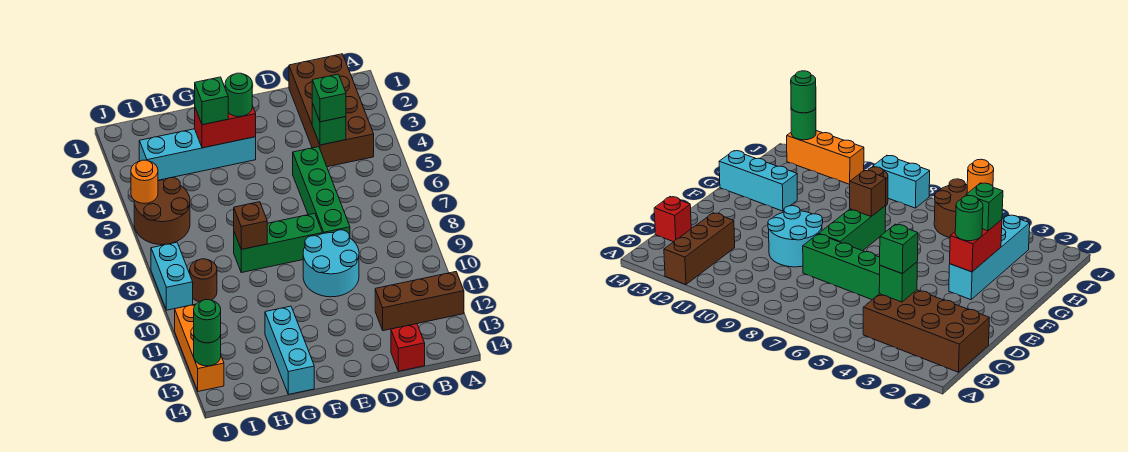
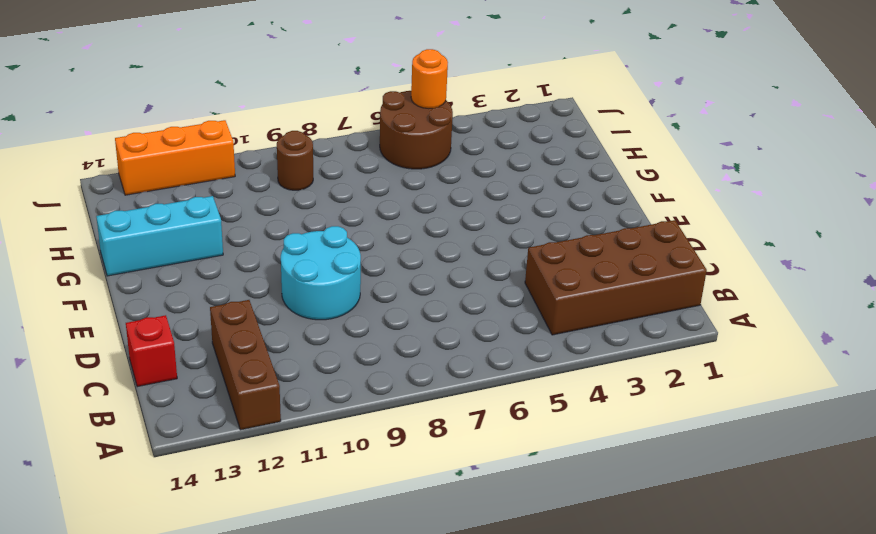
none -> green 1x4 brick [293,147,350,238]
none -> green 1x3 brick [234,213,322,273]
none -> cyan 1x4 brick [139,129,256,180]

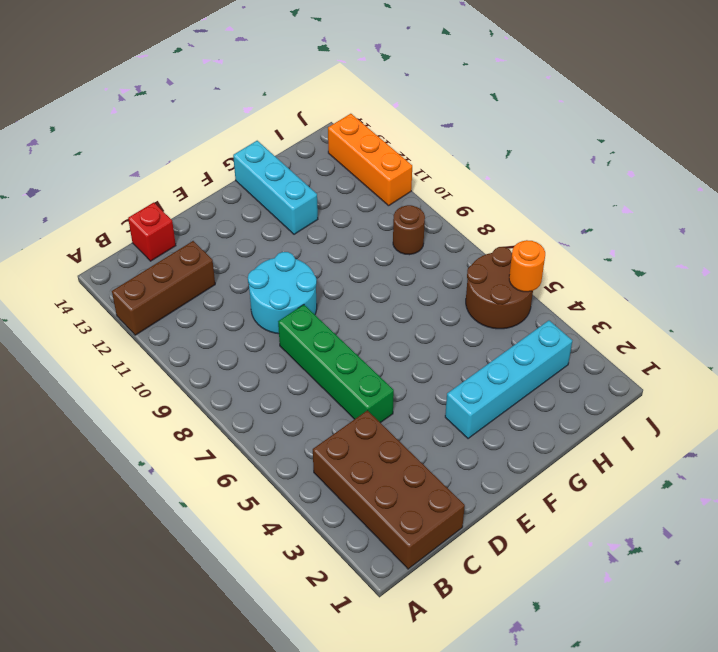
none -> green 1x3 brick [234,213,322,273]
none -> cyan 1x2 brick [151,242,193,310]
none -> green 1x1 brick [312,103,346,145]

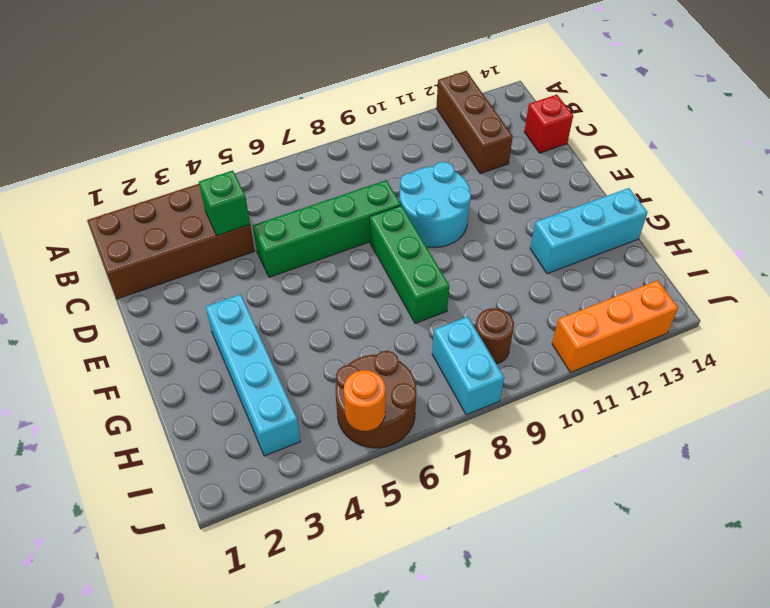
cyan 1x2 brick [432,317,504,415] -> cyan 1x2 brick turned to [151,242,193,310]
none -> red 1x2 brick [195,106,256,148]
none -> brown 1x1 brick [234,202,267,249]
none -> green 1x1 round brick [194,335,221,366]

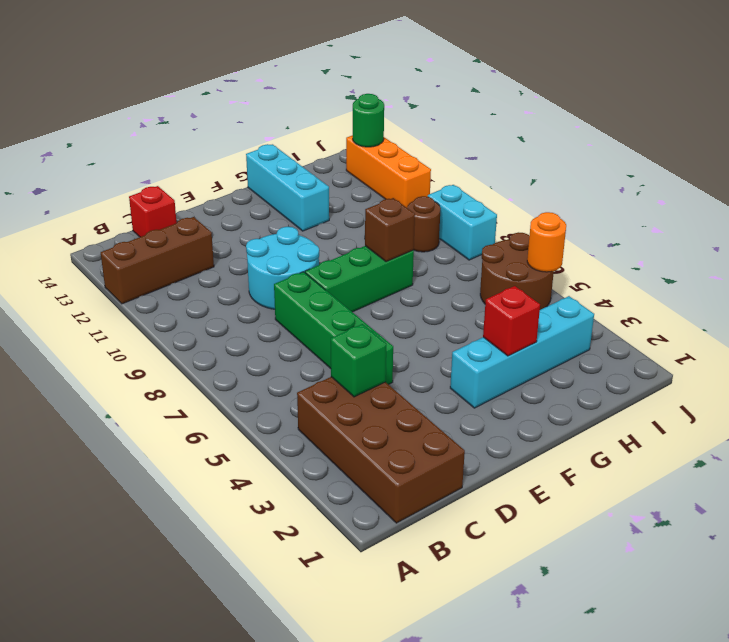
red 1x1 brick [483,286,540,356] -> red 1x2 brick [195,106,256,148]
none -> green 1x1 brick [312,74,346,122]
none -> green 1x1 round brick [225,73,252,117]
none -> green 1x1 brick [195,77,228,125]

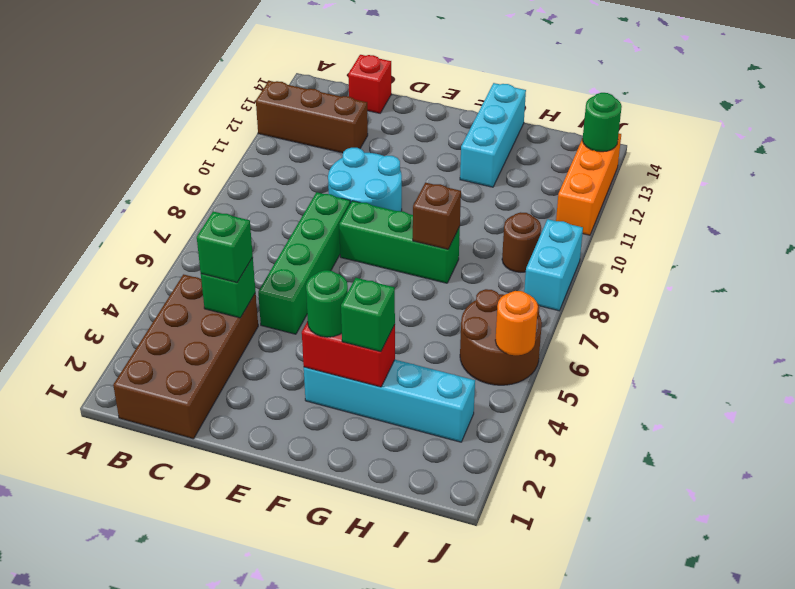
none -> green 1x1 round brick [194,300,221,343]

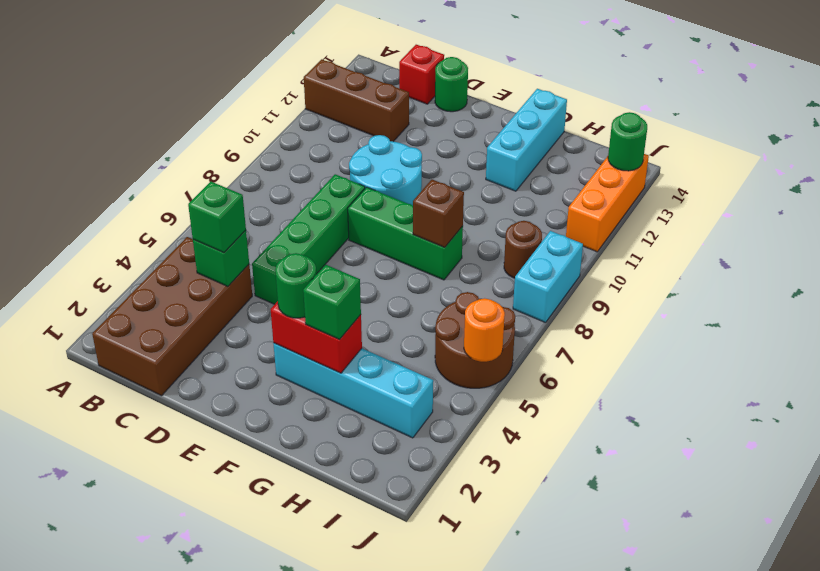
green 1x1 round brick [435,57,468,112] -> green 1x1 round brick moved to [194,300,221,343]

